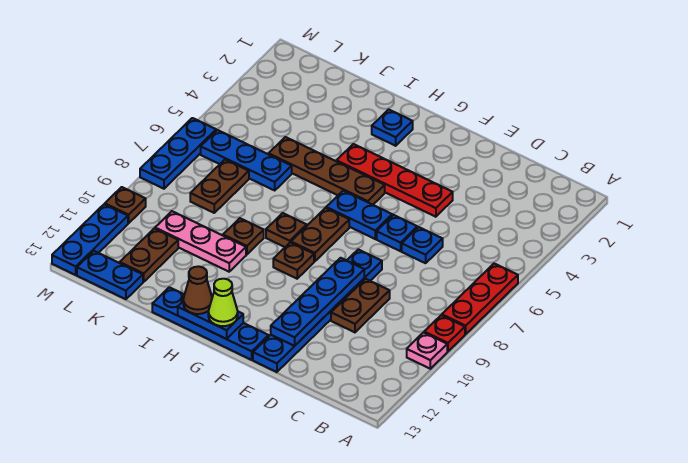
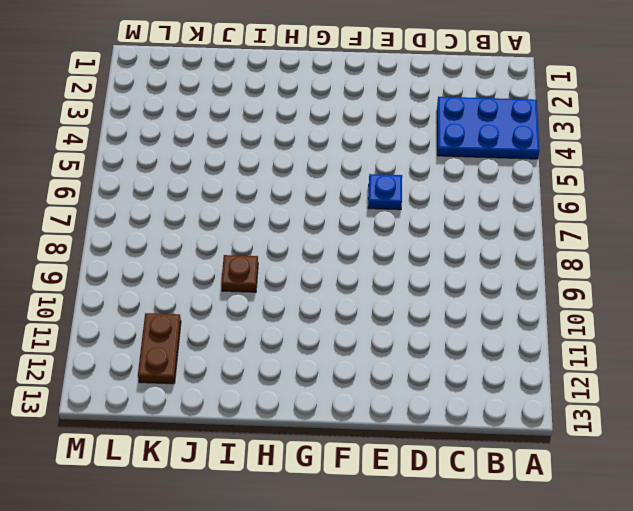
blue 2x3 plate [437,97,539,159] -> none
none -> red 1x3 plate [442,264,518,334]
none -> red 1x1 plate [424,315,465,351]
none -> pink 1x1 plate [407,333,447,369]

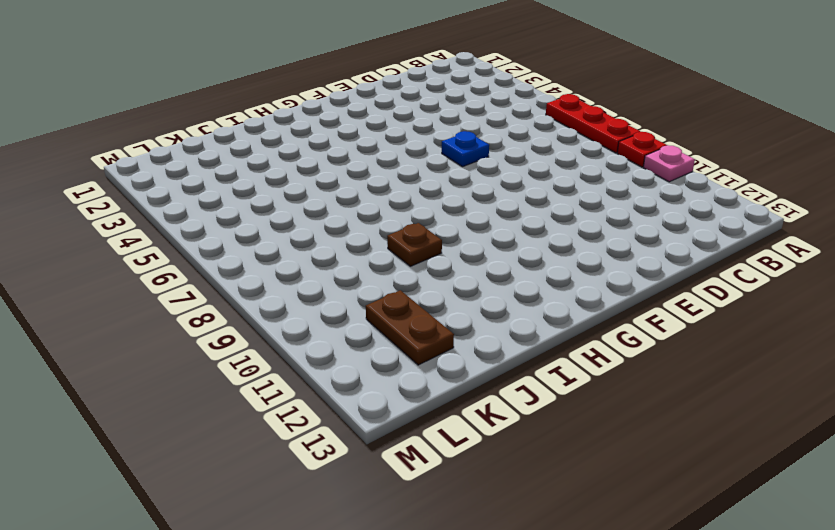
none -> blue 1x1 plate [402,227,443,263]
none -> brown 1x2 plate [331,279,390,332]
none -> red 1x4 plate [336,144,453,217]

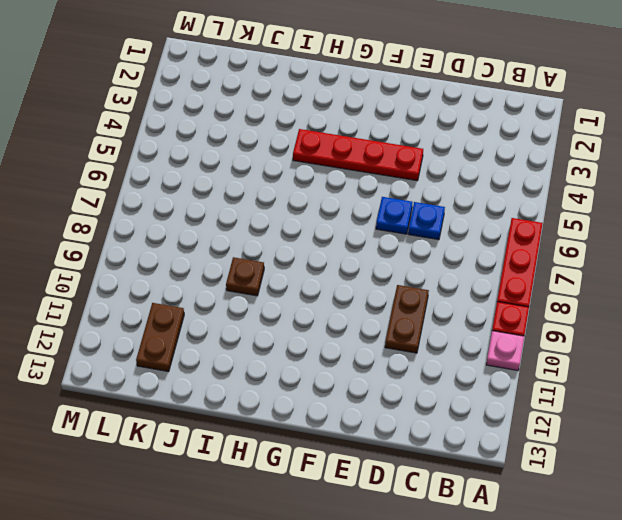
none -> blue 1x6 plate [253,249,382,372]
none -> blue 1x2 plate [326,191,392,239]
none -> blue 1x4 plate [152,287,269,360]

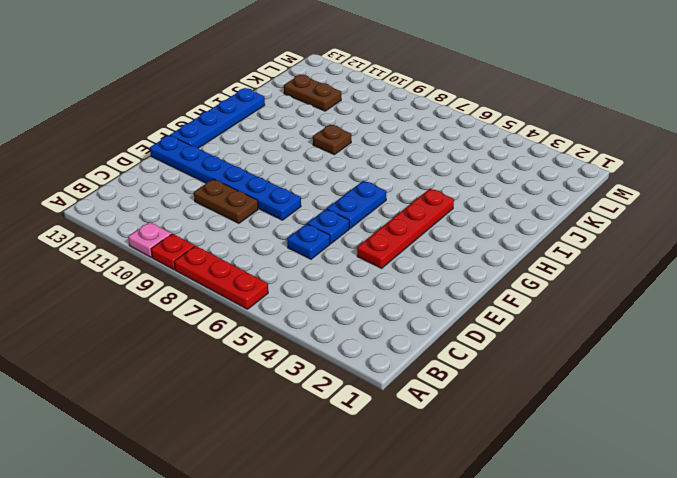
none -> brown 1x4 plate [269,137,385,205]
none -> brown 1x2 plate [291,208,349,261]
none -> brown 1x1 plate [273,242,314,279]

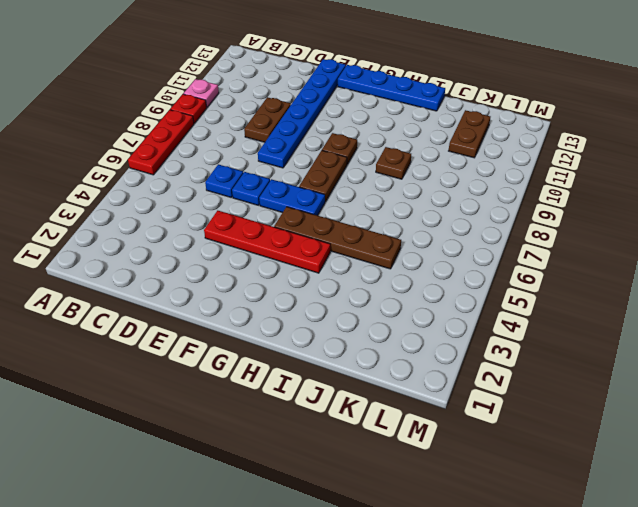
none -> blue 1x1 plate [372,109,413,146]
none -> brown 1x1 plate [266,213,307,247]
none -> pink 1x3 plate [155,211,246,272]

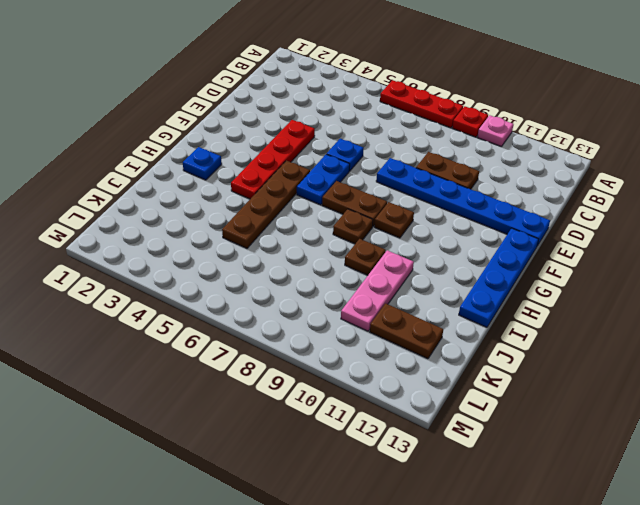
none -> blue 1x1 plate [402,227,443,263]
none -> blue 1x3 plate [201,130,292,190]
none -> brown 1x2 plate [190,160,249,213]

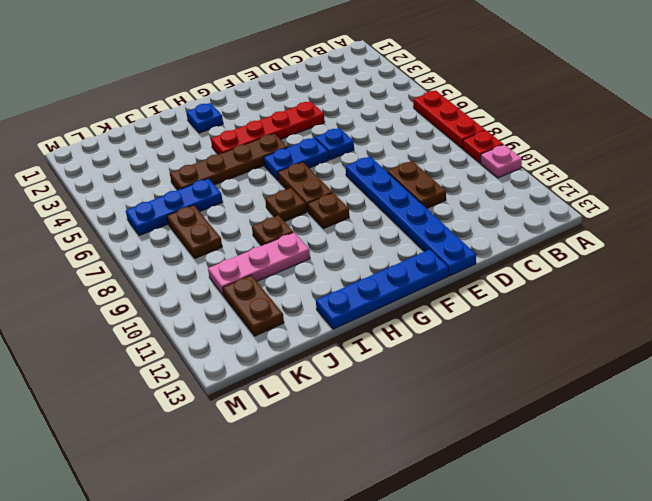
none -> blue 1x1 plate [402,227,443,263]
none -> blue 1x2 plate [77,251,143,299]
none -> blue 1x3 plate [140,118,216,189]

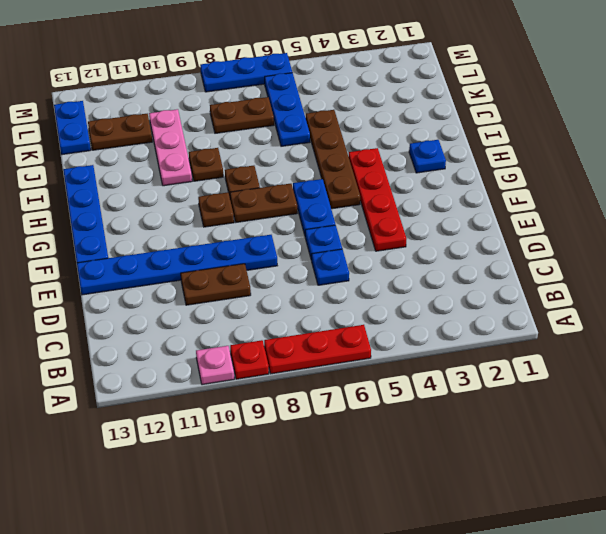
none -> brown 1x1 plate [105,187,146,223]
none -> blue 1x3 plate [52,204,128,275]
none -> blue 1x4 plate [271,258,364,346]

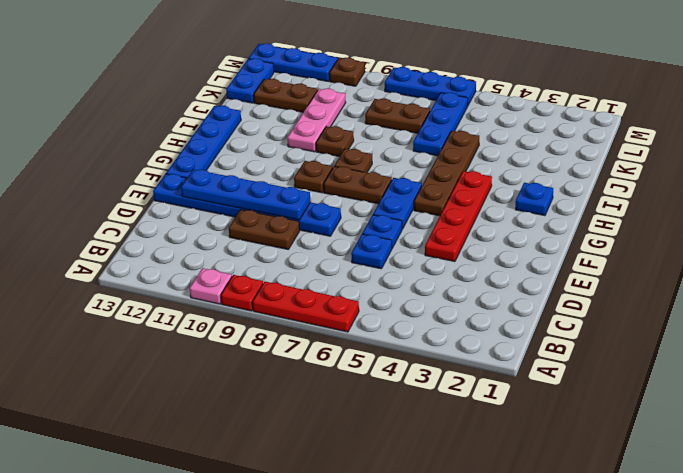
none -> blue 1x2 plate [178,302,243,339]
none -> lime 1x1 cone [208,279,238,326]
none -> brown 1x1 cone [183,266,212,314]

